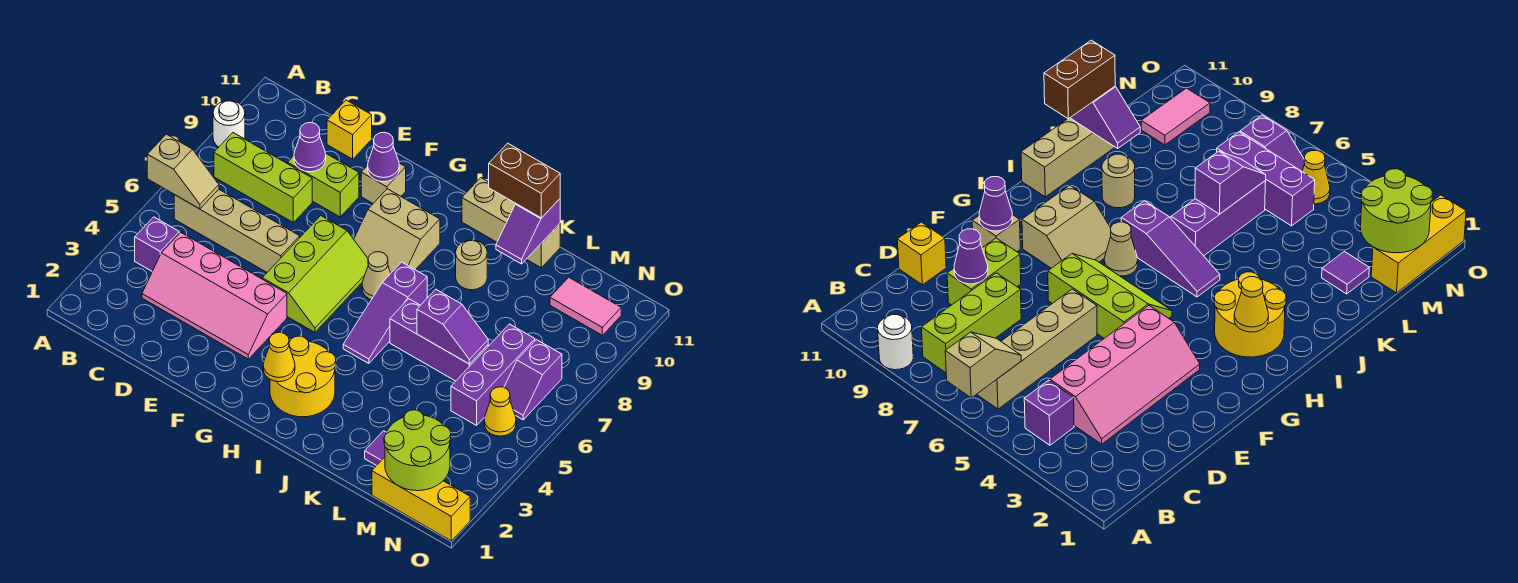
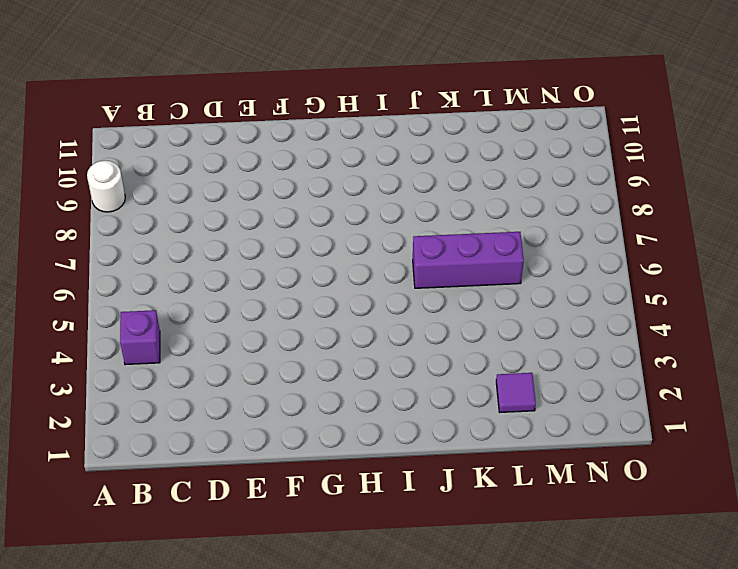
none -> tan 1x4 brick [174,189,300,272]
none -> lime 1x3 brick [214,133,312,222]
none -> pink 2x4 slope [142,232,287,359]
none -> lime 1x2 brick [288,153,359,217]

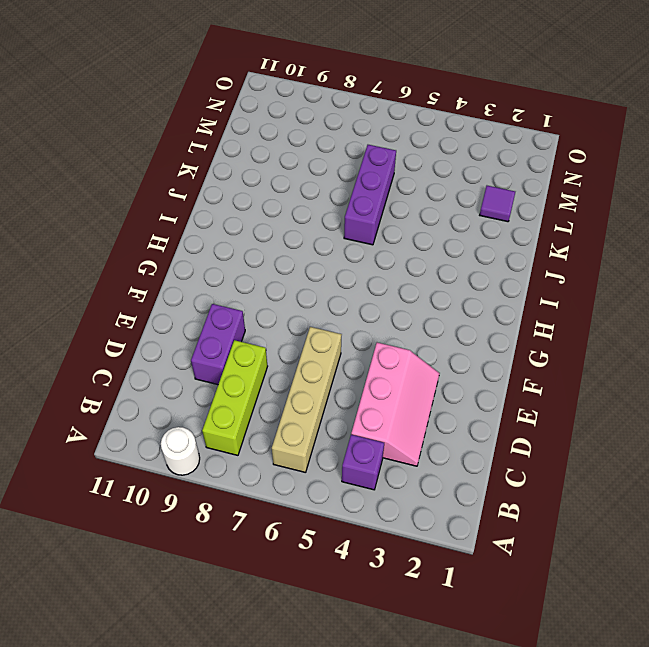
pink 2x3 slope [351,343,440,466] -> pink 2x4 slope [142,232,287,359]
purple 1x2 brick [191,304,245,385] -> lime 1x2 brick [288,153,359,217]
none -> yellow 1x1 brick [327,100,372,159]
none -> lime 2x3 slope [262,216,368,332]
none -> tan 1x1 brick [361,163,406,203]
none -> tan 2x2 slope [354,189,440,273]

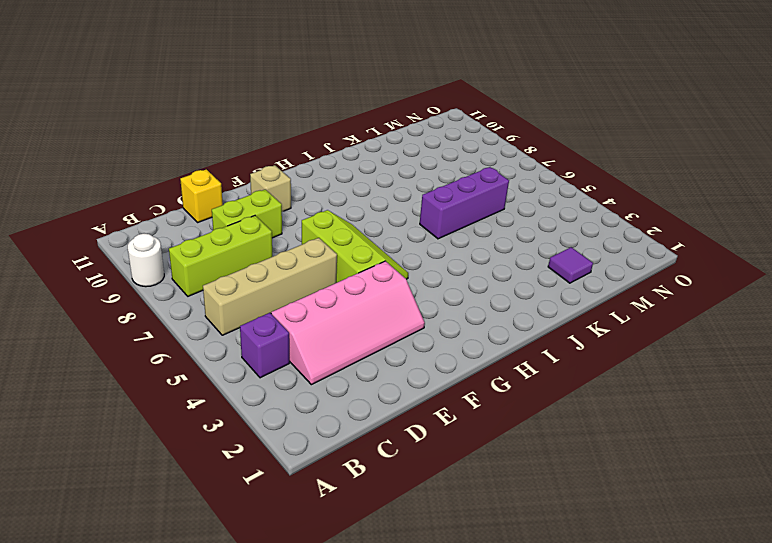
none -> tan 2x2 slope [354,189,440,273]
none -> yellow 2x2 round brick [270,336,336,417]
none -> tan 1x1 cone [362,252,391,300]
none -> purple 1x3 slope [343,262,427,363]

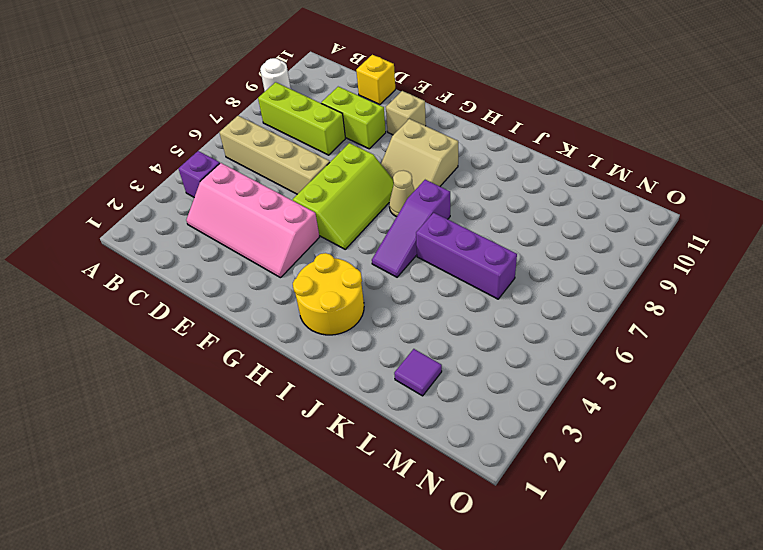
none -> tan 1x3 brick [462,178,560,268]
none -> tan 1x1 round brick [456,240,487,290]
none -> yellow 1x3 brick [372,457,470,541]
none -> purple 1x3 brick [451,324,535,425]

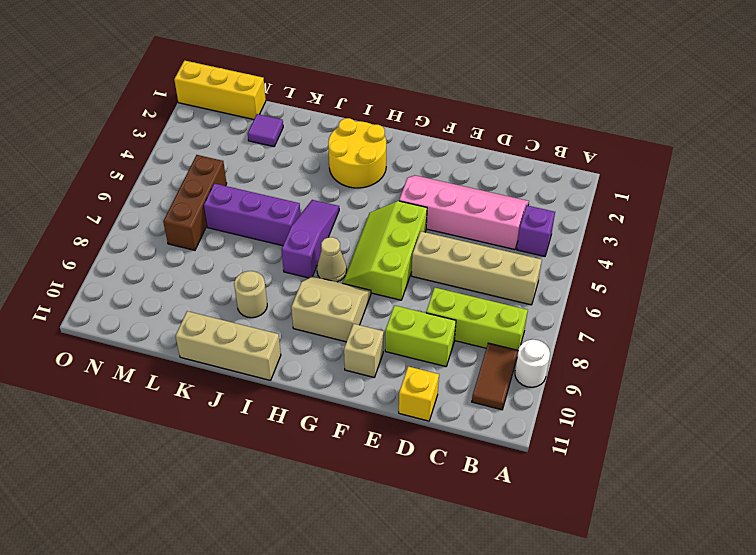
brown 1x2 tile [472,343,518,410] -> none
brown 1x3 brick [163,155,227,250] -> purple 1x3 brick [451,324,535,425]
none -> pink 1x2 tile [550,277,621,335]
none -> yellow 1x1 cone [484,387,516,436]
none -> purple 1x2 slope [504,340,562,420]
none -> tan 1x2 slope [147,134,219,209]

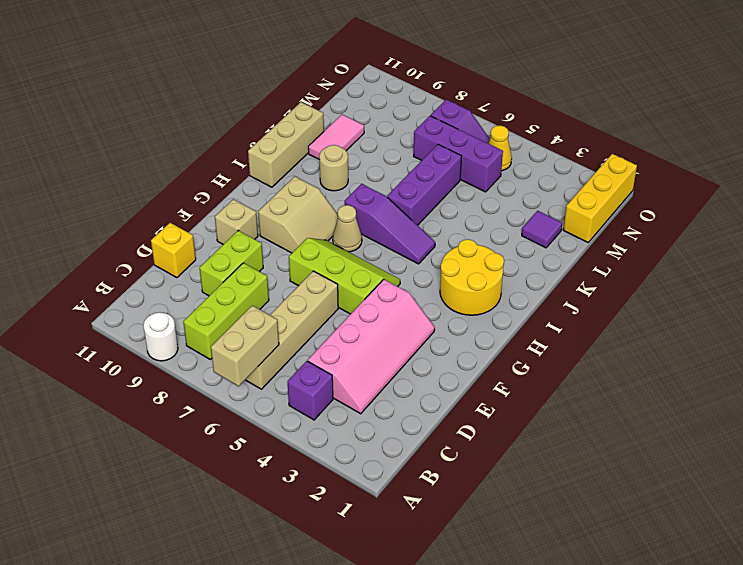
tan 1x2 brick [211,306,279,386] -> tan 1x2 slope [147,134,219,209]
pink 1x2 tile [308,115,364,160] -> pink 1x2 tile moved to [550,277,621,335]
none -> purple 1x1 cone [294,123,326,172]
none -> purple 1x1 cone [368,132,399,182]
none -> yellow 1x1 cone [263,332,295,382]
none -> purple 1x2 slope [417,289,488,364]

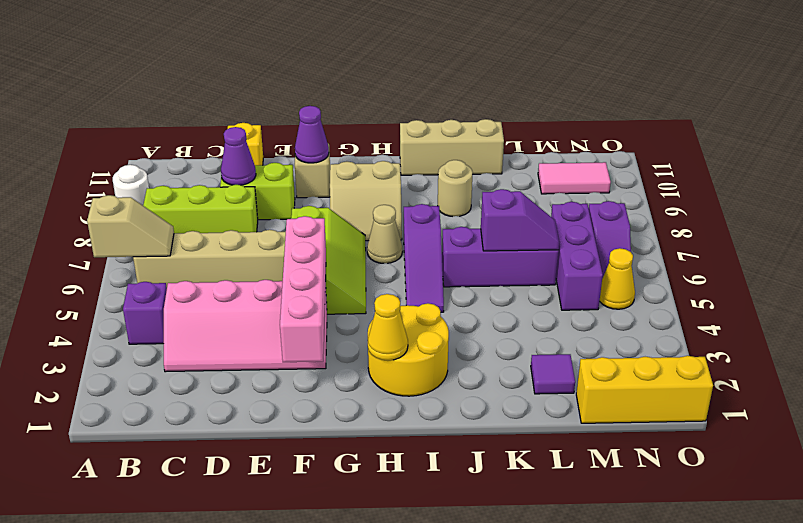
pink 1x4 brick [280,216,326,362] -> none
none -> purple 1x2 slope [496,199,560,264]
none -> lime 2x2 round brick [384,410,451,491]
none -> brown 1x2 brick [489,143,560,218]

